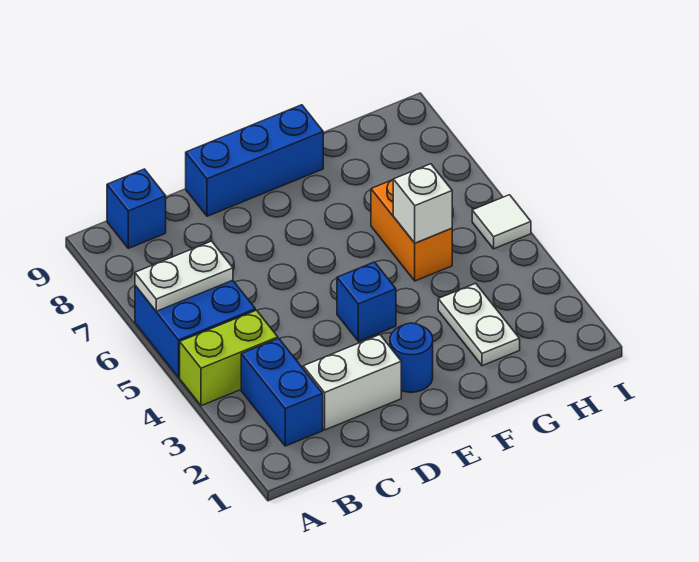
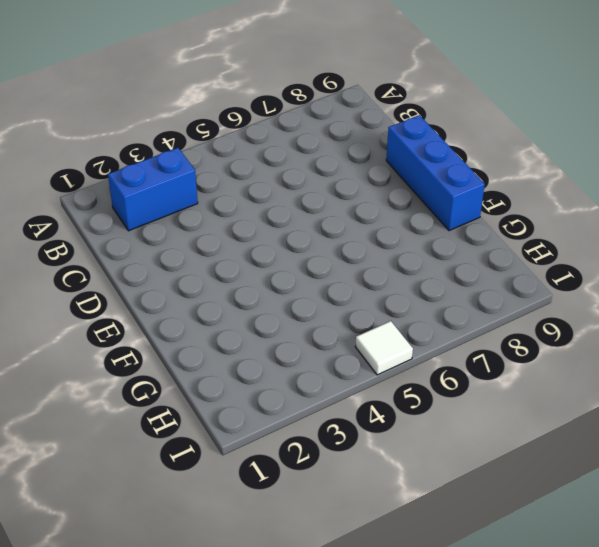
none -> lime 1x2 brick [180,310,278,406]
none -> blue 2x2 brick [135,280,255,377]
none -> blue 1x1 brick [107,169,166,248]

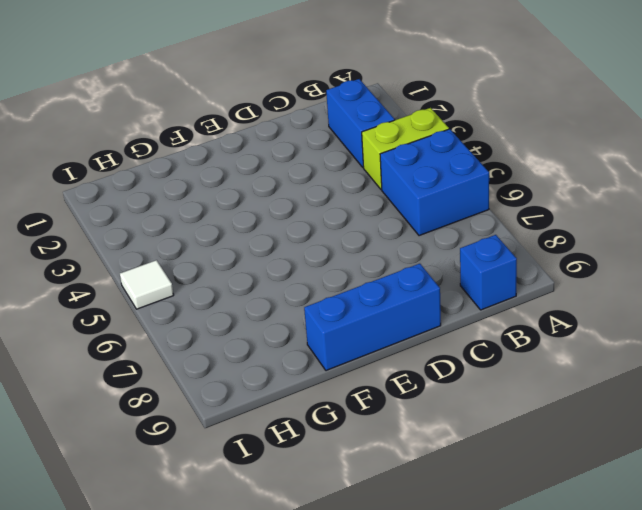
none -> white 1x2 brick [303,335,401,430]
none -> blue 1x1 round brick [390,323,433,392]
none -> blue 1x1 brick [337,262,396,341]

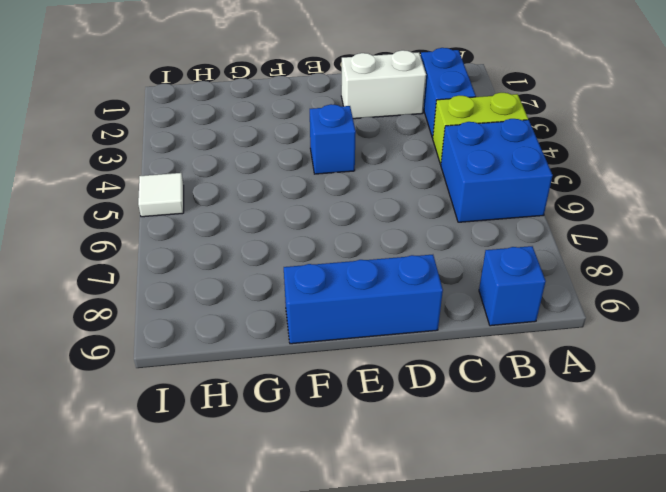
none -> blue 1x1 round brick [390,323,433,392]
none -> white 1x2 plate [438,283,520,366]
none -> orange 1x2 brick [371,180,452,281]

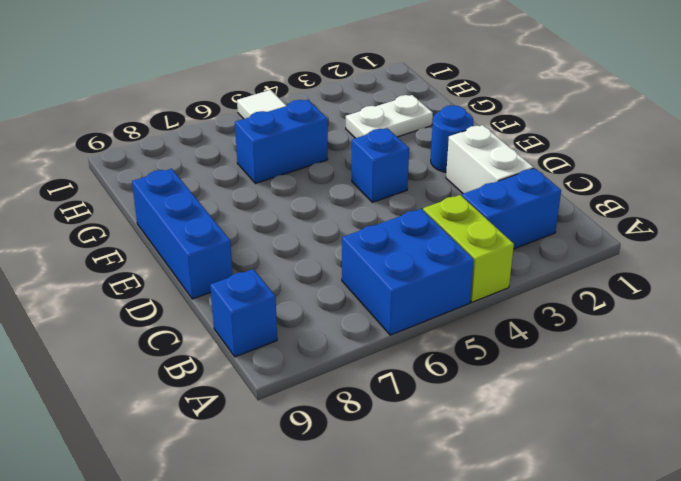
blue 1x2 brick [235,100,328,184] -> orange 1x2 brick [371,180,452,281]
none -> white 1x2 plate [135,241,233,311]
none -> white 1x1 brick [393,164,452,243]

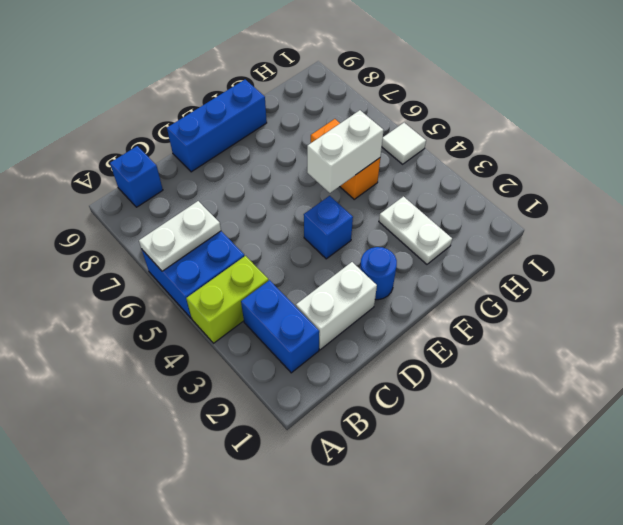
white 1x2 brick [307,110,384,193] -> white 1x1 brick [393,164,452,243]

